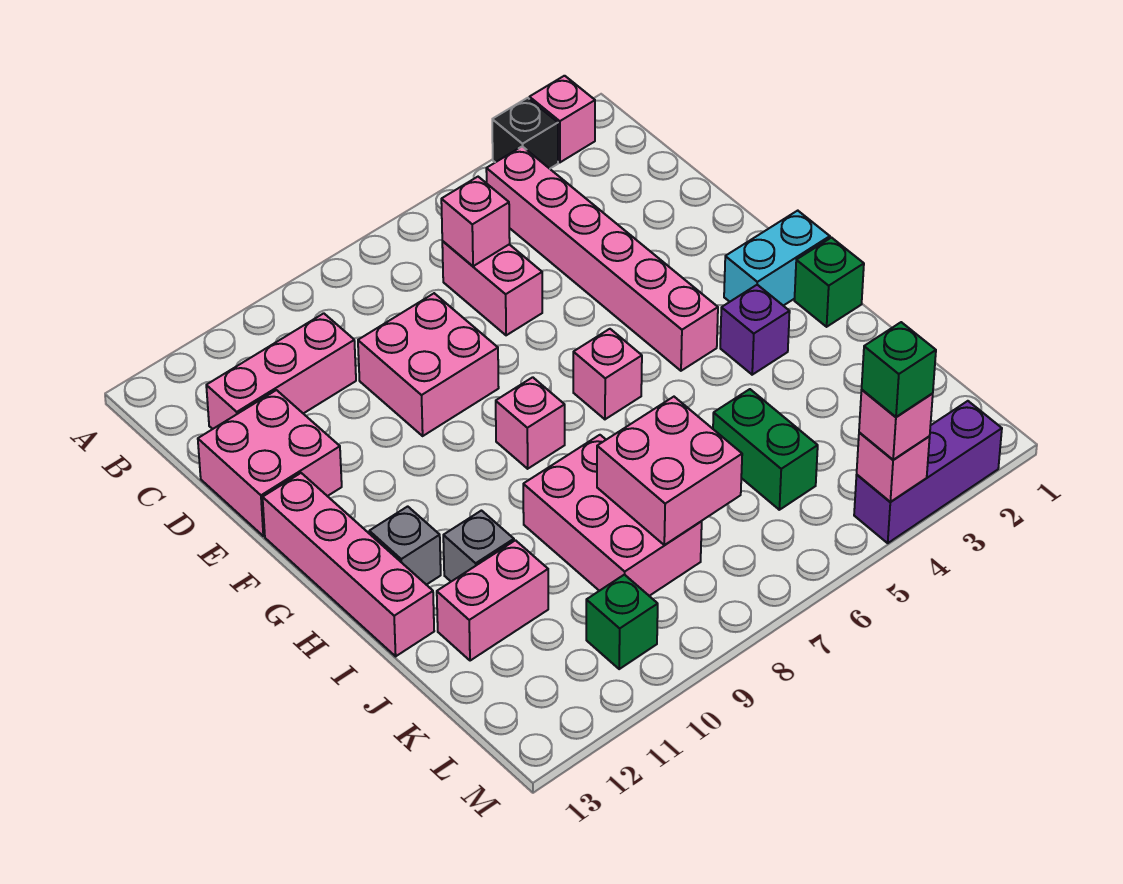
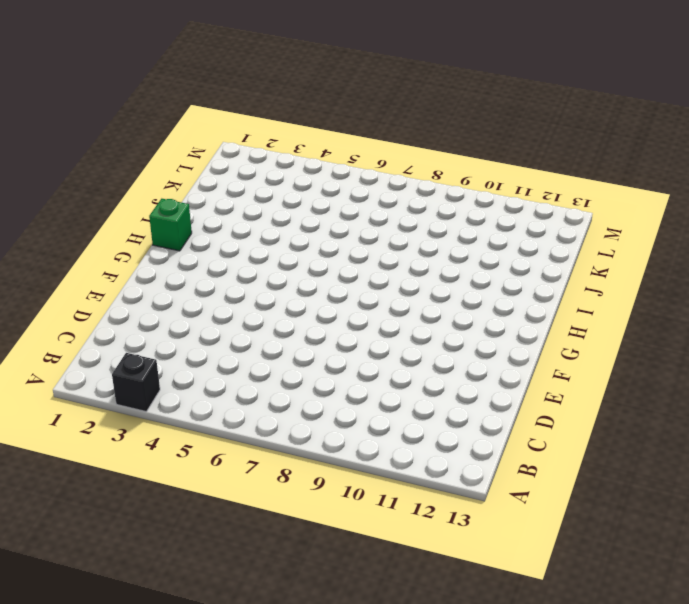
none -> pink 1x1 brick [529,76,595,162]
none -> pink 1x6 brick [486,146,718,371]
none -> pink 1x2 brick [442,241,542,335]

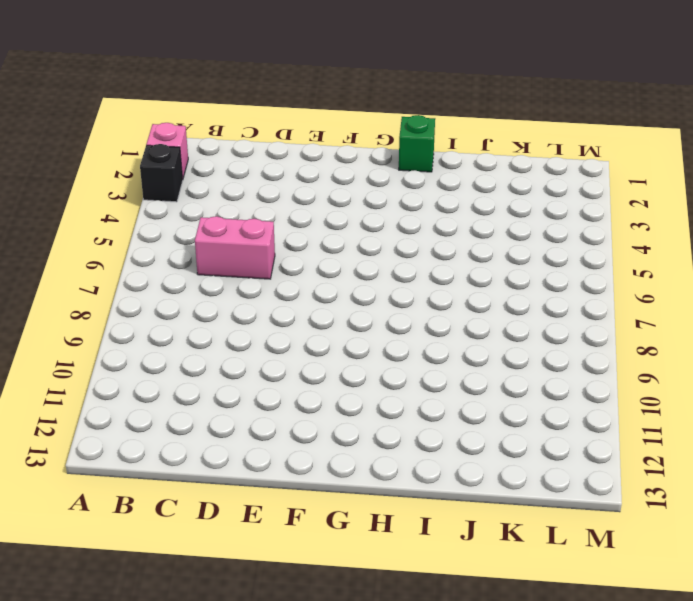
none -> pink 1x6 brick [486,146,718,371]
none -> pink 1x3 brick [206,313,356,429]
none -> pink 2x2 brick [358,293,499,436]

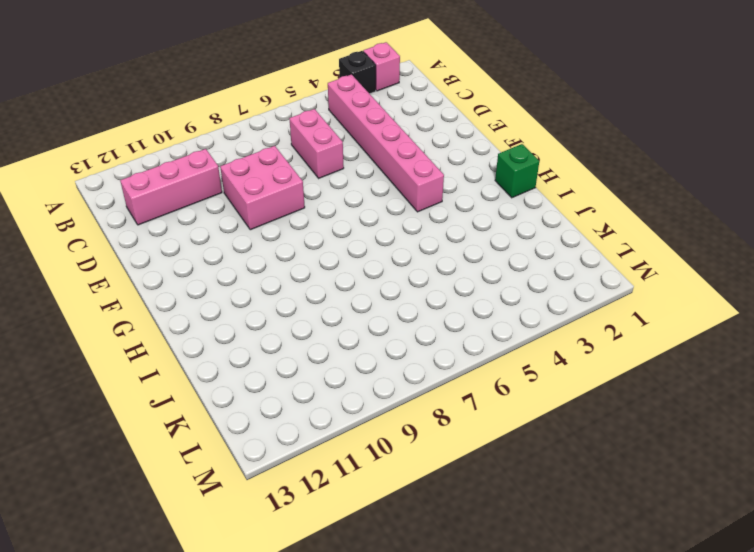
none -> pink 2x2 brick [198,390,342,536]
none -> pink 1x4 brick [263,473,434,656]
none -> cyan 1x2 brick [724,211,830,306]

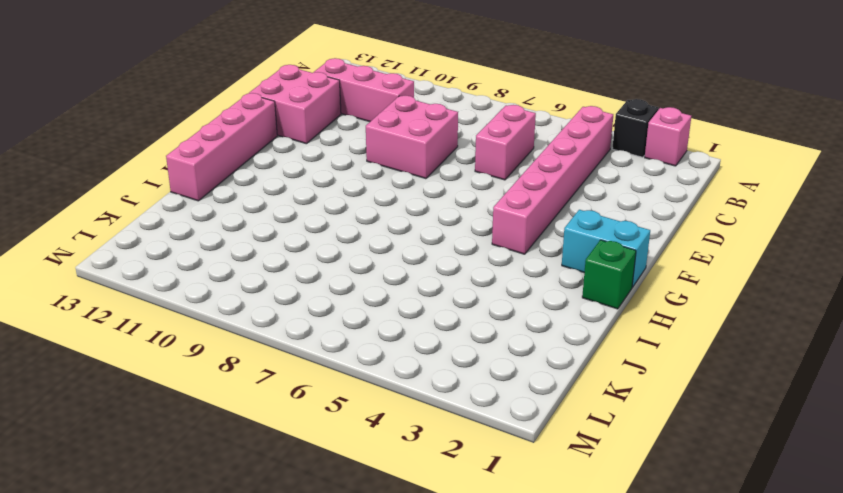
none -> pink 1x1 brick [573,329,642,419]
none -> pink 1x1 brick [496,377,565,469]
none -> purple 1x1 brick [720,285,790,375]

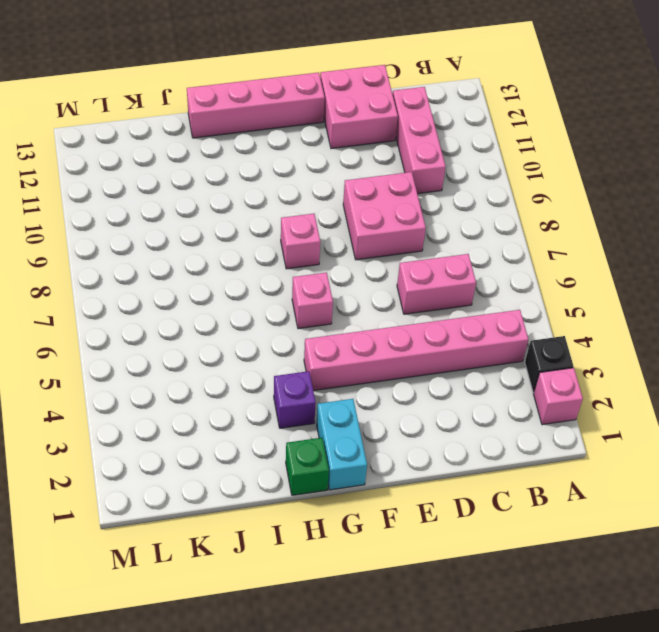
none -> grey 1x1 brick [369,506,441,585]
none -> pink 2x3 brick [523,435,702,596]
none -> grey 1x1 brick [443,511,514,581]

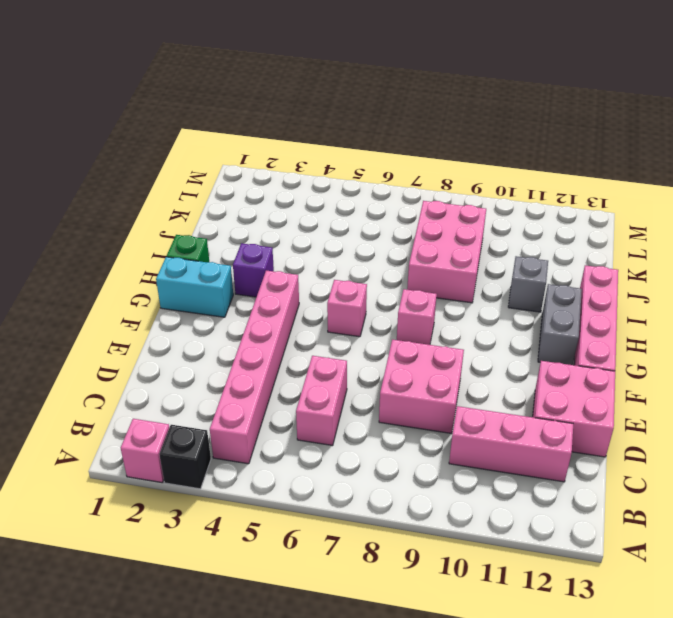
grey 1x2 brick [538,284,582,365] -> grey 1x1 brick [369,506,441,585]
none -> green 1x2 brick [713,389,818,510]
none -> pink 1x2 brick [437,540,548,661]
none -> green 1x1 brick [586,575,658,669]

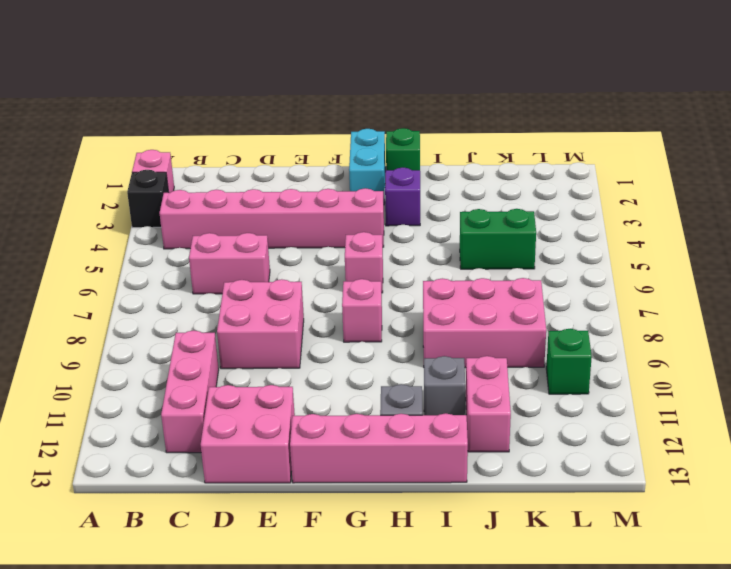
none -> purple 1x3 brick [854,401,1002,543]
none -> pink 1x1 brick [441,177,510,266]
none -> pink 2x2 brick [597,397,742,545]

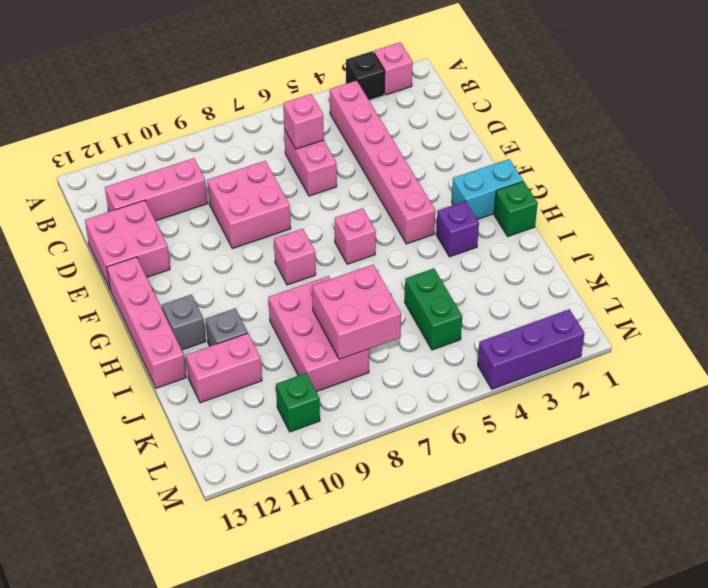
none -> pink 1x1 brick [857,432,930,502]
none -> pink 1x1 brick [859,390,933,460]
none -> green 1x1 brick [862,322,936,417]

